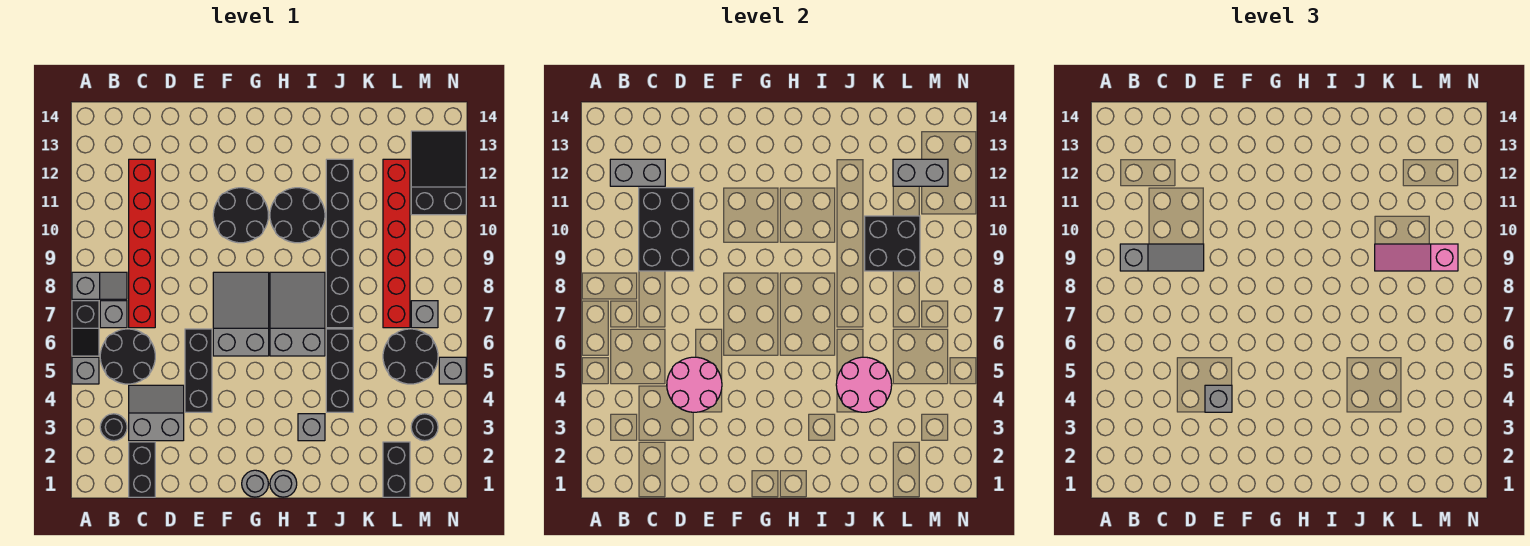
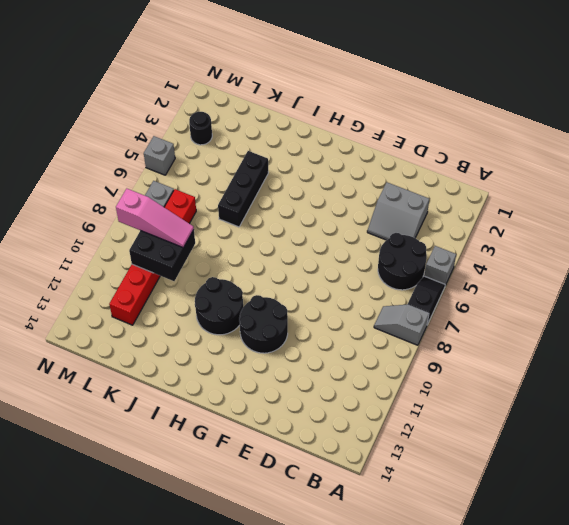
none -> black 1x1 round brick [100,414,127,441]
none -> grey 1x1 brick [100,301,127,328]
none -> black 1x2 brick [129,442,155,497]
none -> red 1x6 brick [129,159,155,328]

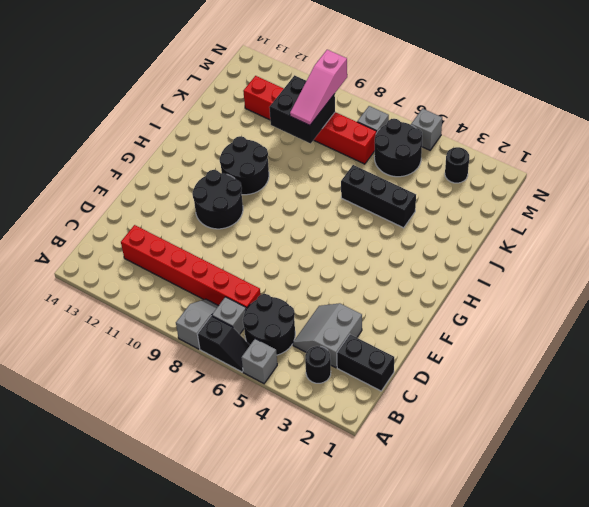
none -> black 1x3 brick [185,329,212,412]
none -> grey 2x3 slope [213,272,269,356]
none -> grey 1x1 round brick [242,470,268,497]
none -> grey 1x1 round brick [270,470,297,497]

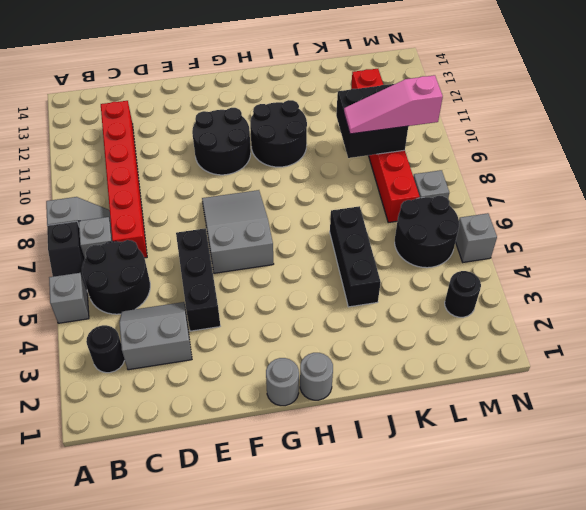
none -> black 1x2 brick [129,442,155,497]
none -> grey 2x3 slope [270,272,325,356]
none -> grey 1x1 brick [298,414,325,441]
none -> black 1x6 brick [326,159,353,328]

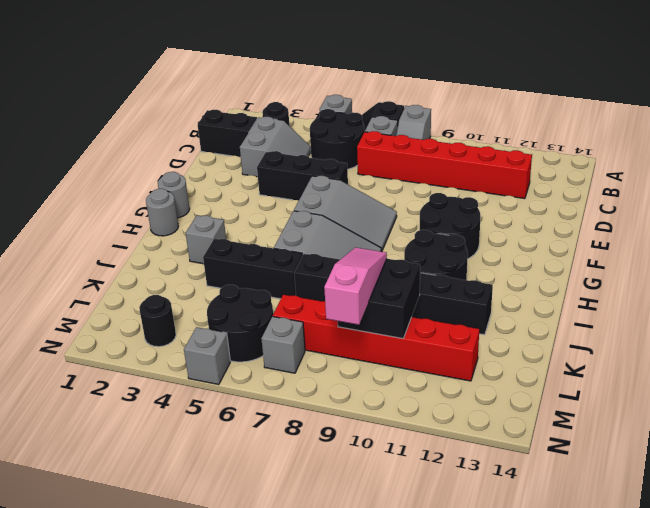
none -> black 1x2 brick [383,442,410,497]
none -> black 2x3 slope [411,131,466,215]
none -> grey 1x2 brick [610,159,665,186]
none -> black 2x3 brick [639,188,694,271]

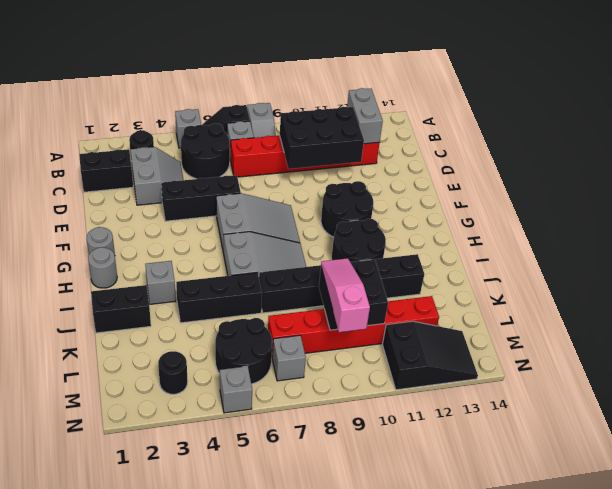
black 1x2 brick [91,285,151,333] -> black 1x2 brick moved to [383,442,410,497]
none -> pink 2x2 round brick [667,357,722,412]
none -> pink 2x2 round brick [836,357,892,412]
none -> grey 1x2 brick [893,159,948,186]
none -> grey 1x3 slope [1120,244,1204,271]

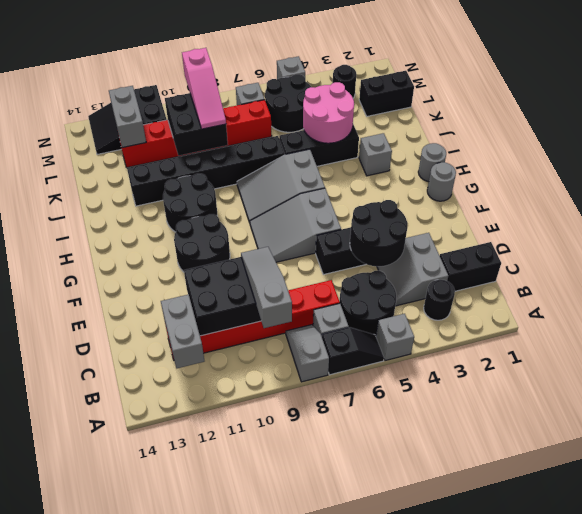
black 2x2 round brick [350,200,407,266] -> pink 2x2 round brick [667,357,722,412]
none -> grey 1x1 brick [1205,385,1232,412]

